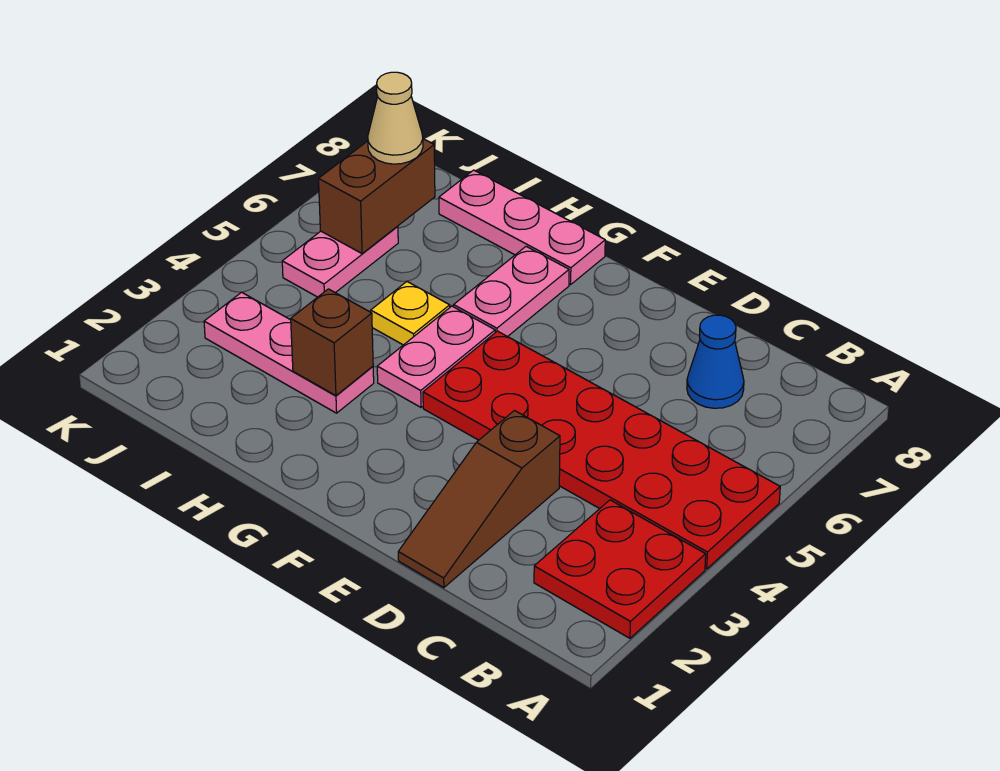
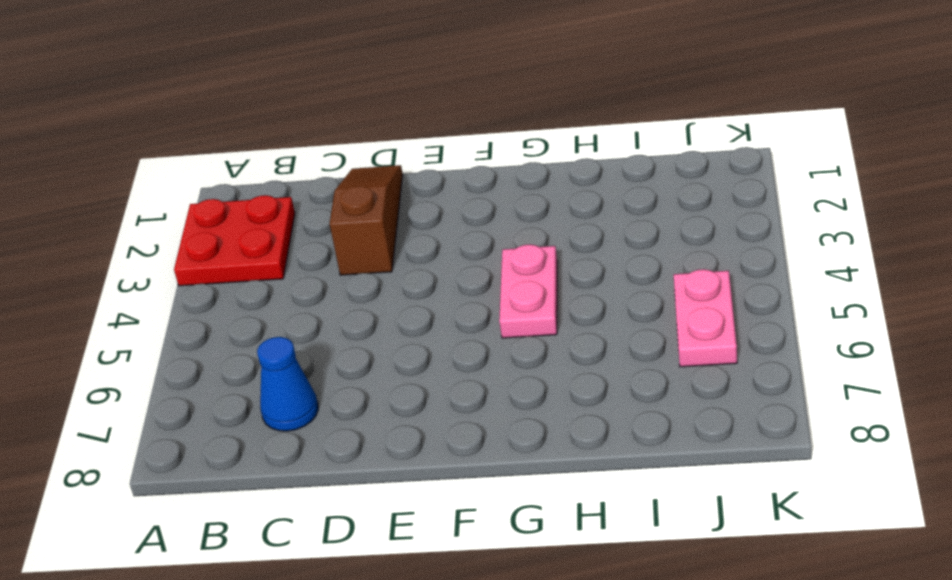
none -> red 2x6 plate [423,331,780,569]
none -> pink 1x2 plate [454,246,569,337]
none -> pink 1x3 plate [439,170,605,285]

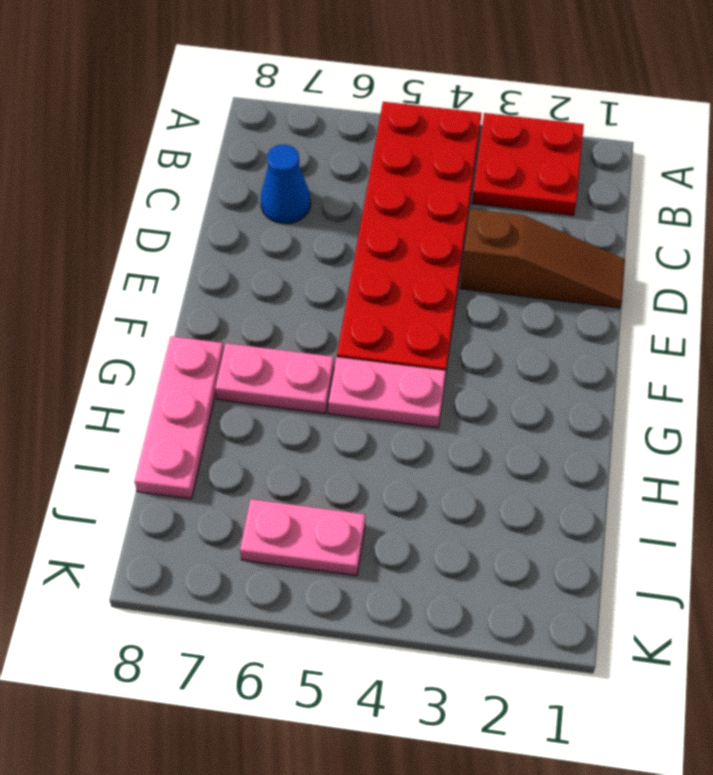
none -> pink 1x3 plate [204,292,374,413]
none -> yellow 1x1 plate [371,282,450,345]
none -> brown 1x1 brick [291,289,373,396]

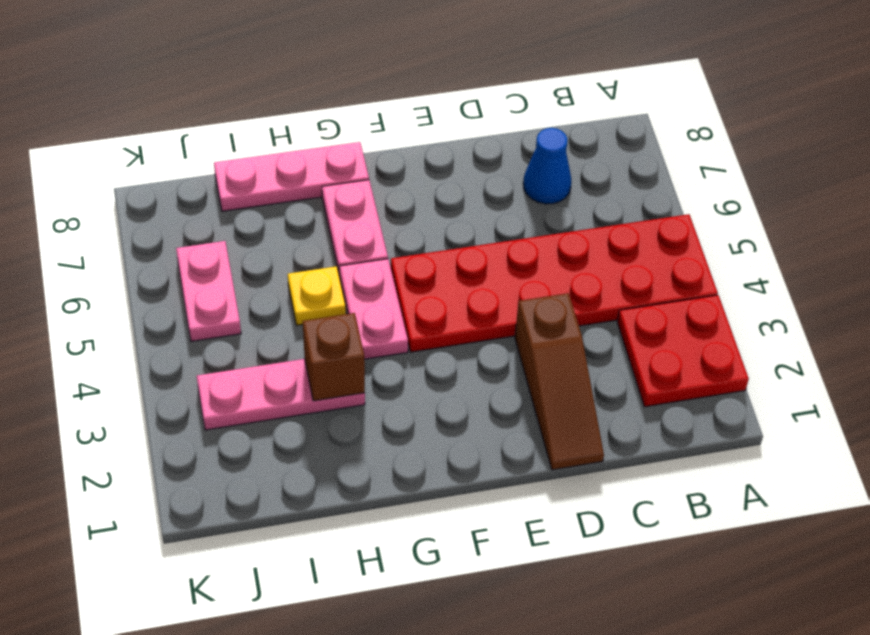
none -> brown 1x2 brick [319,139,435,254]
none -> tan 1x1 cone [368,72,423,164]

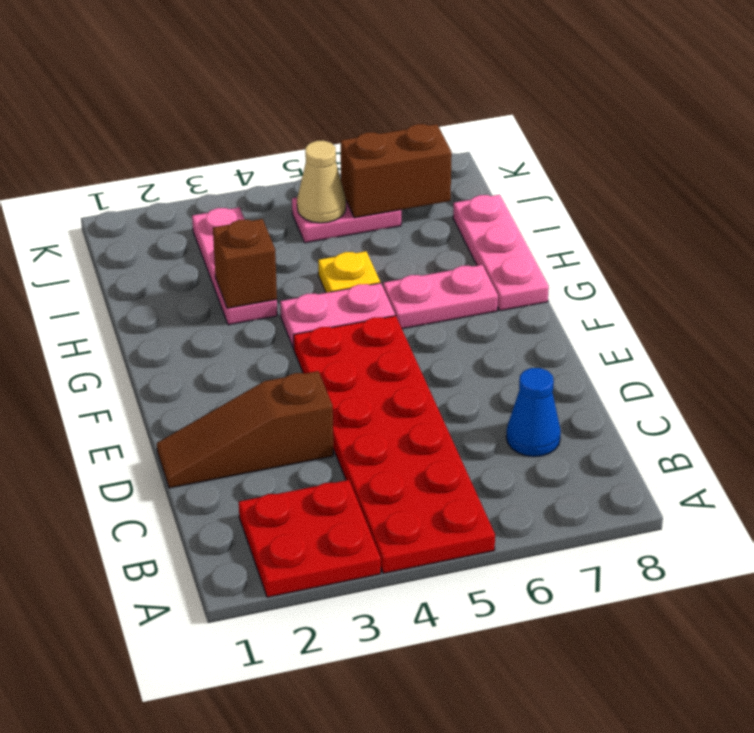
tan 1x1 cone [297,141,346,223] -> tan 1x1 cone moved to [368,72,423,164]

